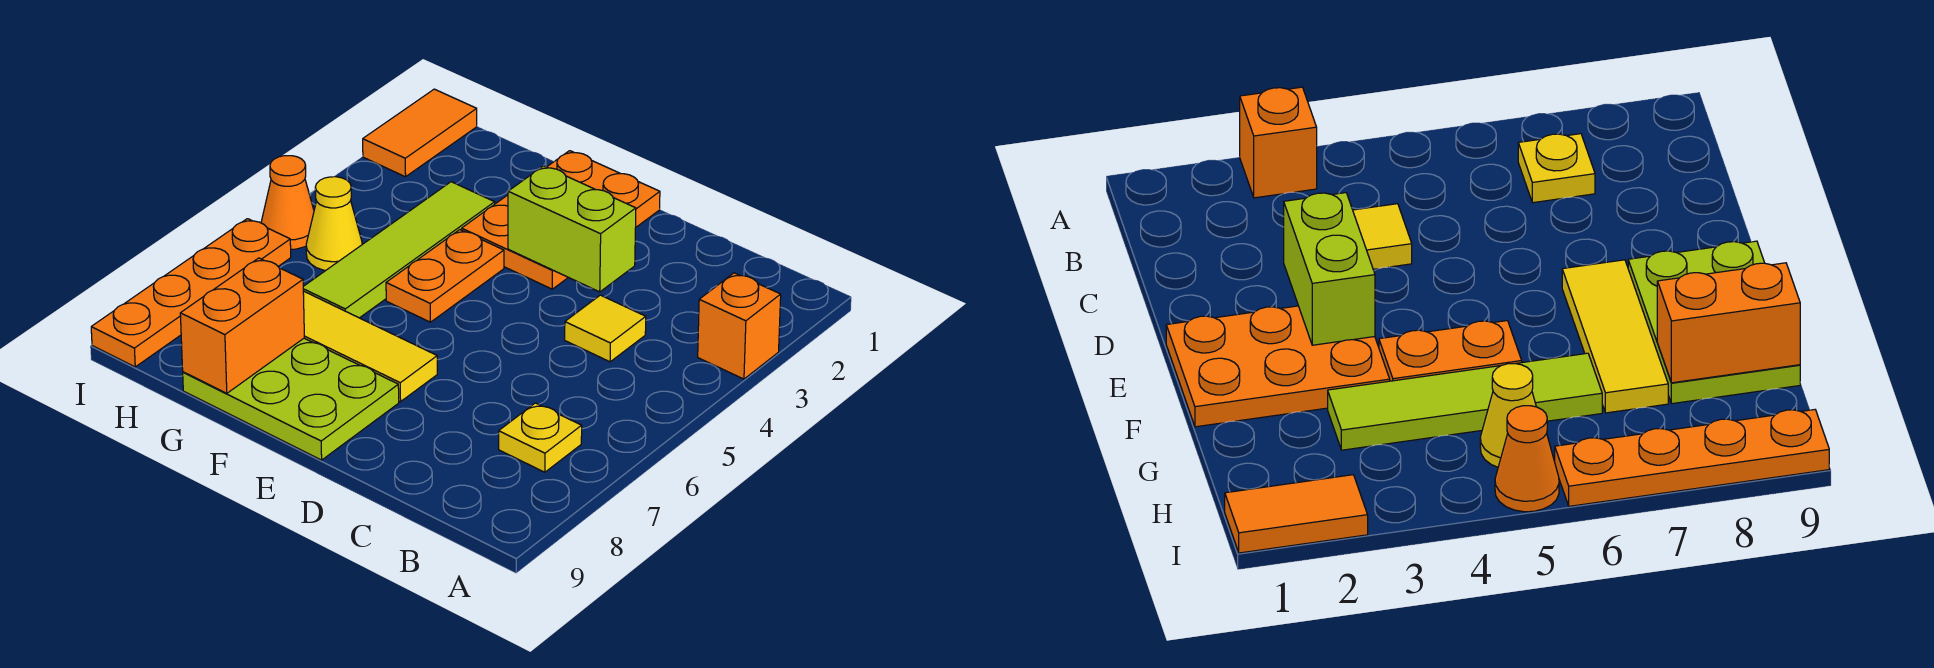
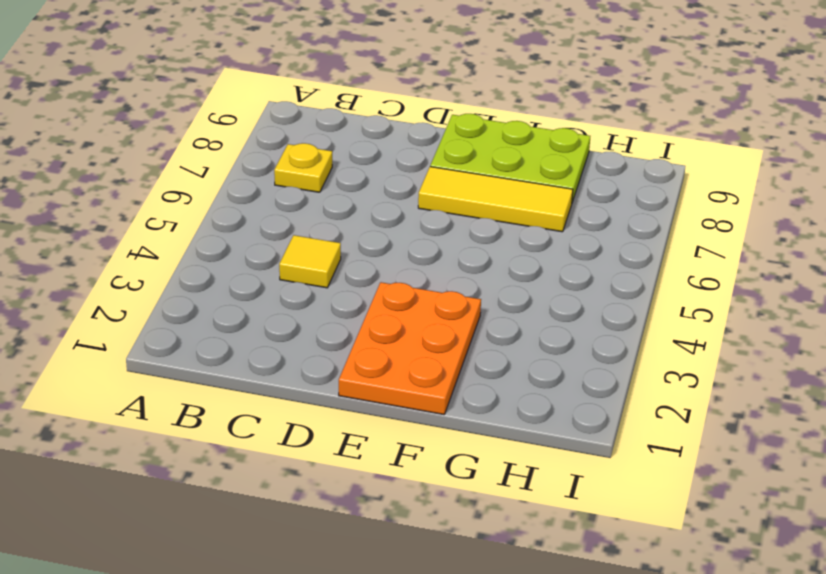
none -> orange 1x1 brick [698,273,781,379]
none -> orange 1x2 plate [386,230,504,322]
none -> lime 1x4 tile [303,182,495,318]

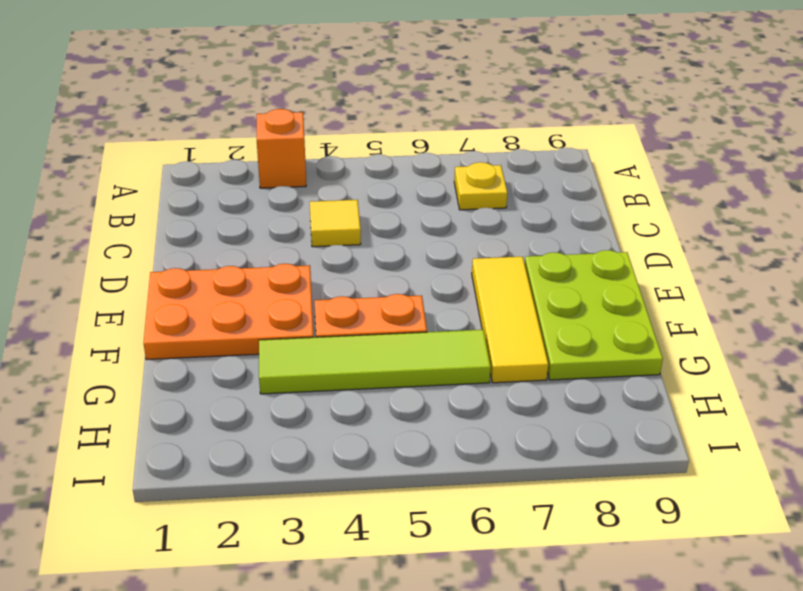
none -> yellow 1x1 cone [306,177,362,271]
none -> orange 1x2 tile [363,89,477,177]
none -> orange 1x1 cone [261,156,314,249]

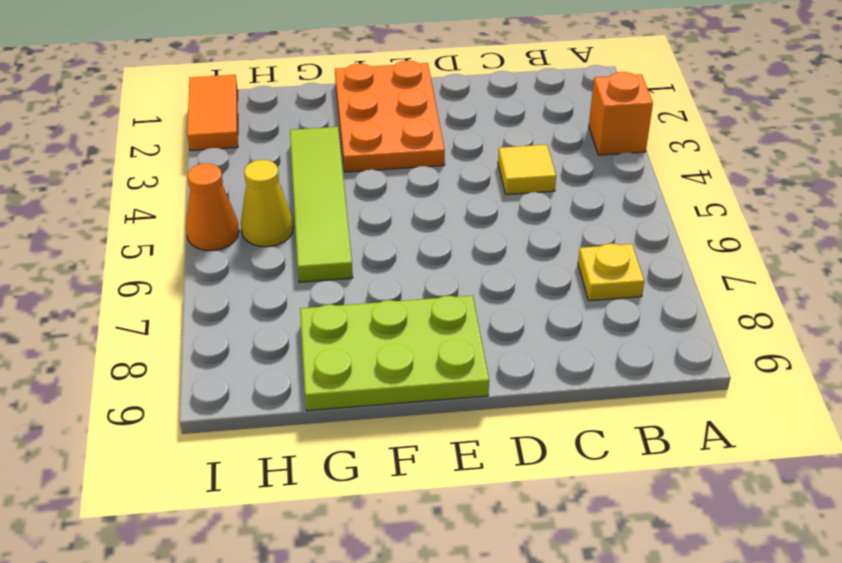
none -> yellow 1x3 tile [303,291,437,402]
none -> orange 1x2 plate [386,230,504,322]
none -> orange 1x4 plate [91,219,291,367]

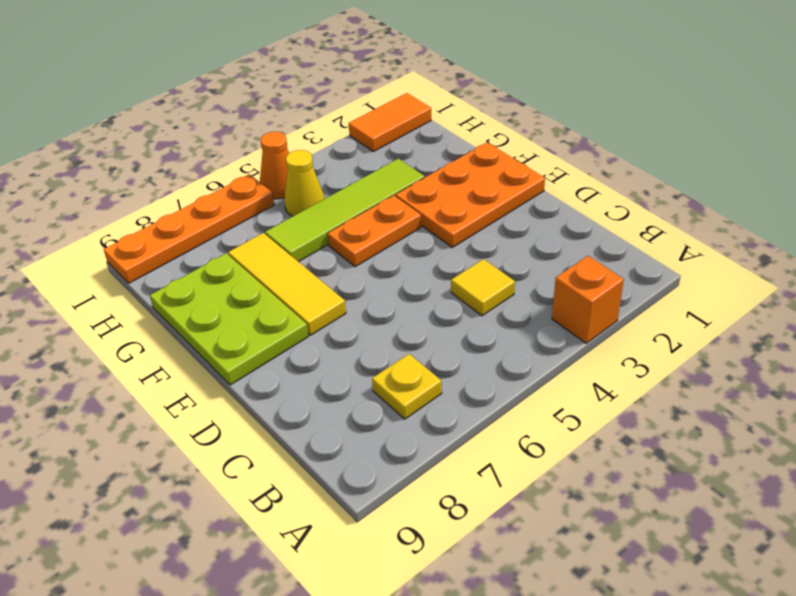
none -> lime 1x2 brick [508,166,636,292]
none -> orange 1x2 brick [180,258,304,393]

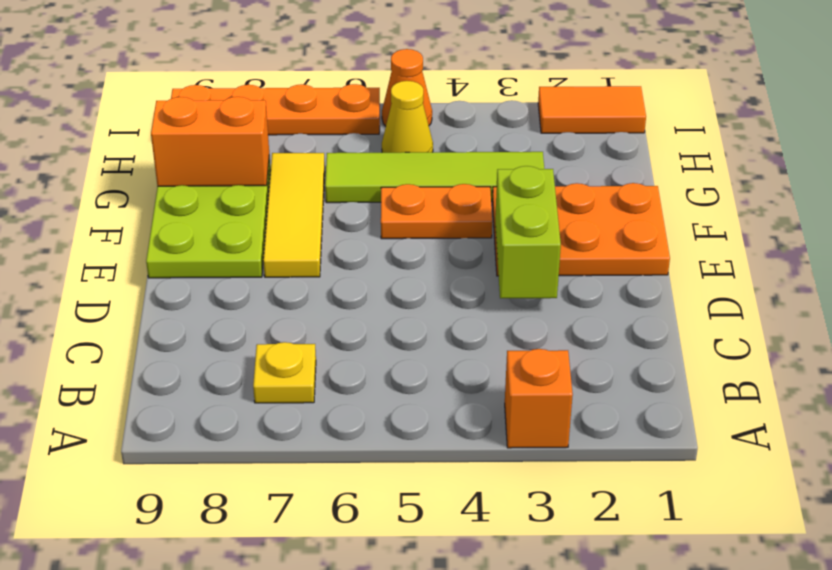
none -> yellow 1x1 tile [565,295,646,362]

